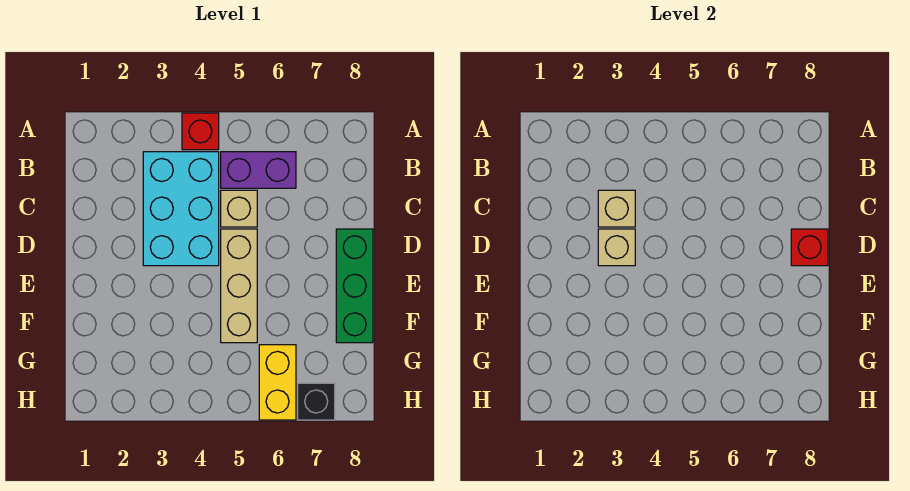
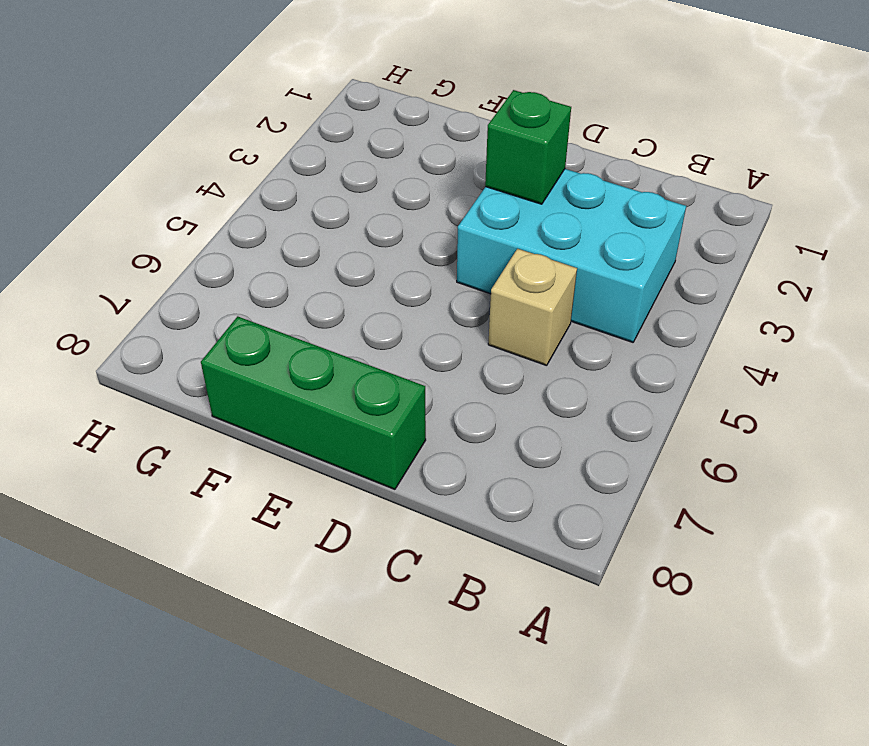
green 1x1 brick [485,90,571,204] -> tan 1x1 brick [598,229,635,266]
none -> red 1x1 brick [182,113,219,150]
none -> purple 1x2 brick [221,152,296,188]

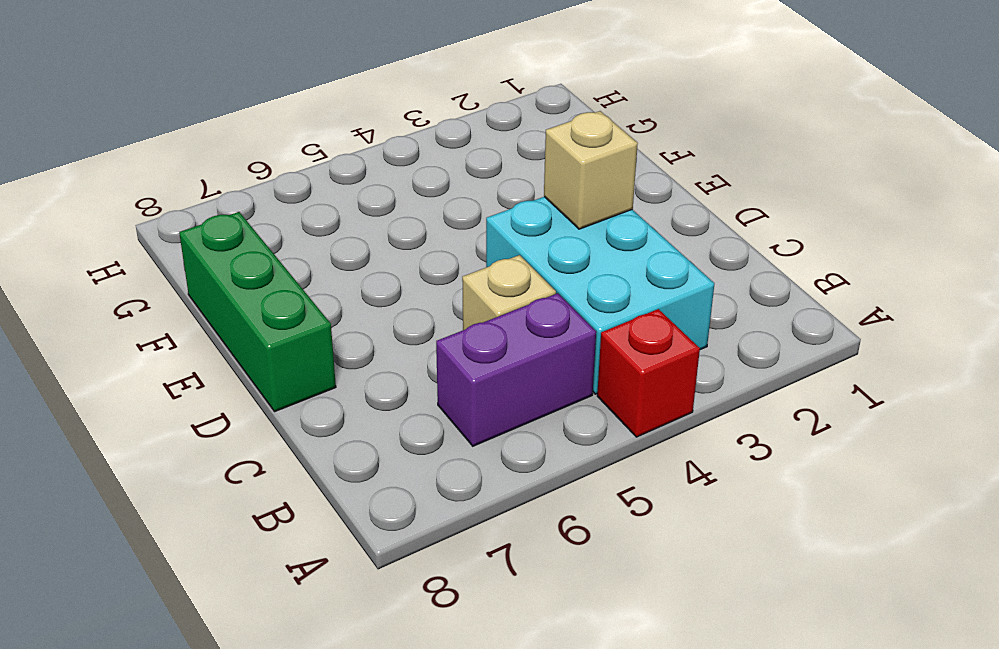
none -> tan 1x3 brick [221,229,257,343]
none -> yellow 1x2 brick [259,345,296,420]

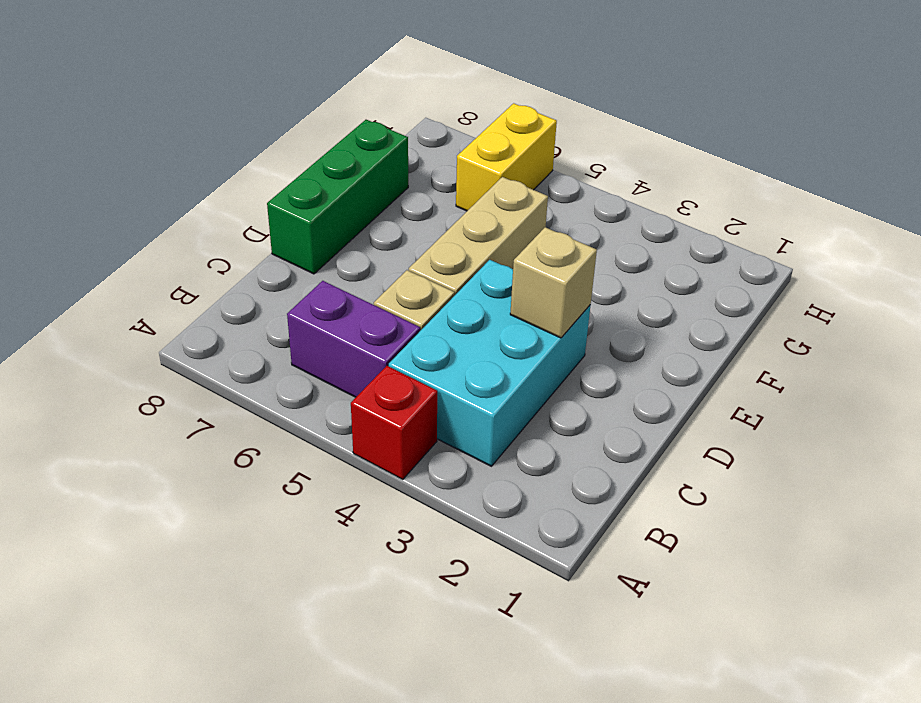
none -> black 1x1 brick [298,383,335,420]
none -> tan 1x1 brick [598,190,635,227]

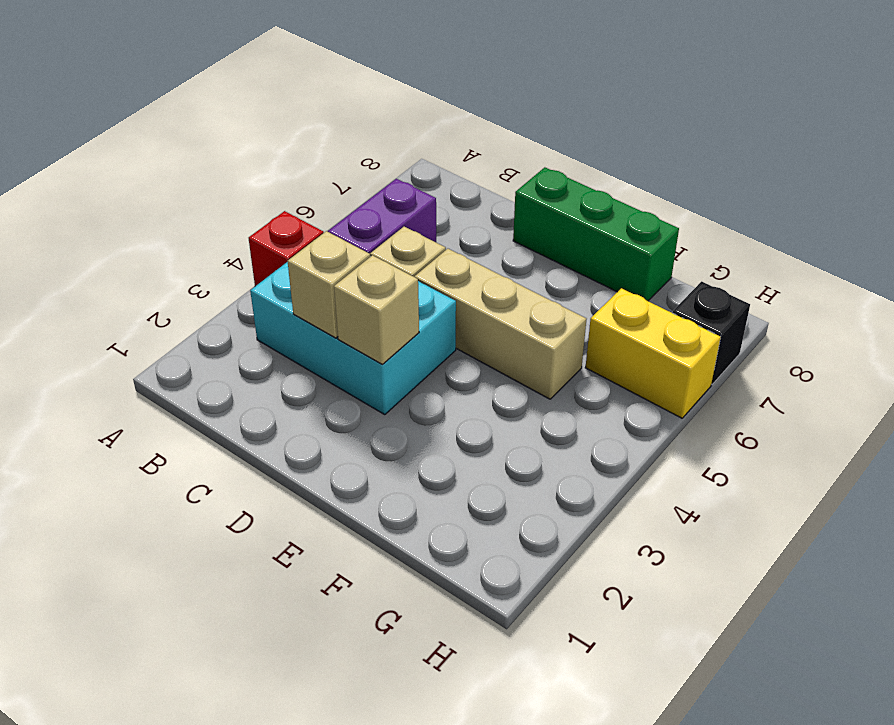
none -> red 1x1 brick [791,229,828,266]

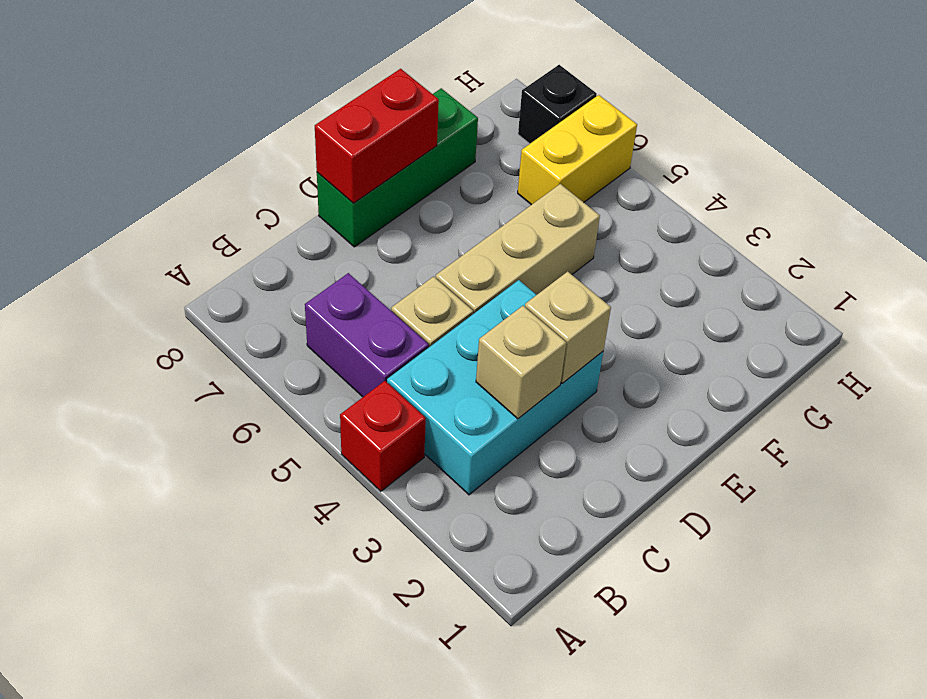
red 1x2 brick [315,69,439,203] -> red 1x1 brick [791,229,828,266]

